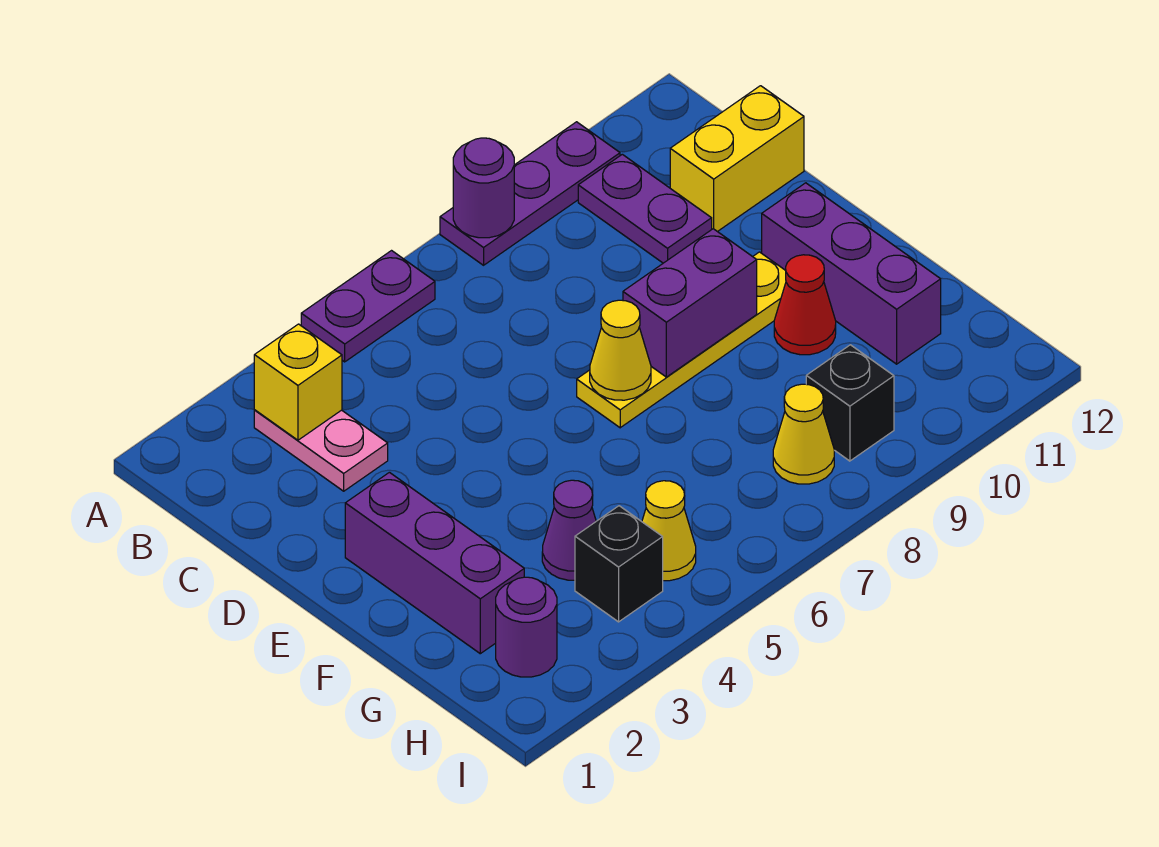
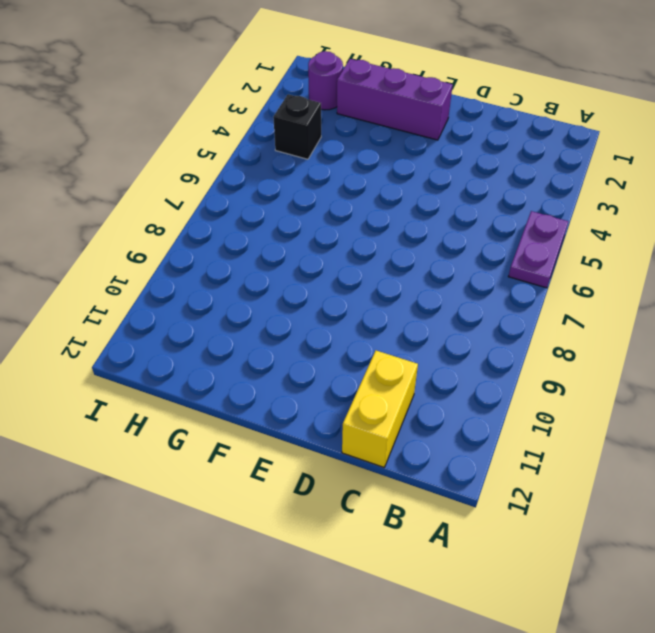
none -> purple 1x3 plate [440,122,620,265]
none -> pink 1x2 plate [254,410,388,491]
none -> purple 1x2 plate [578,154,712,263]

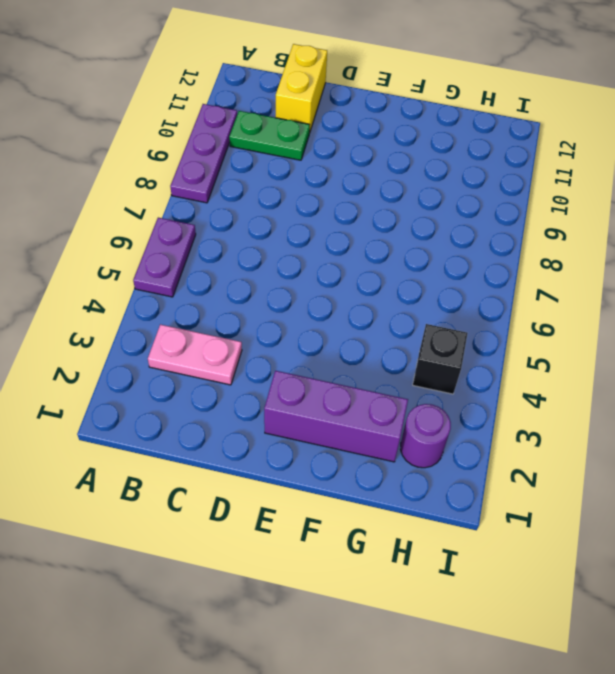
green 1x2 plate [229,111,310,160] -> purple 1x2 plate [578,154,712,263]
none -> yellow 1x4 plate [577,252,786,428]
none -> purple 1x3 brick [762,183,941,364]
none -> red 1x1 cone [774,255,836,355]

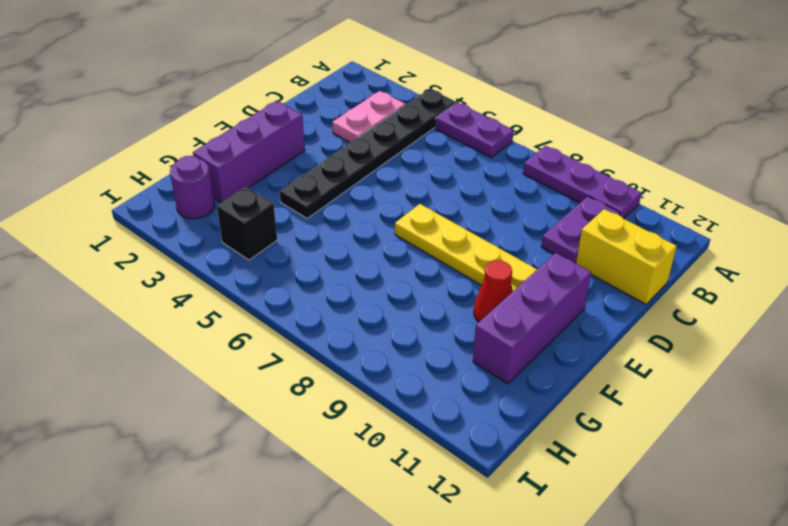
black 1x6 plate [280,89,456,218] -> none
none -> purple 1x1 cone [542,480,596,580]
none -> yellow 1x1 cone [642,481,696,581]
none -> yellow 1x1 cone [773,384,834,484]

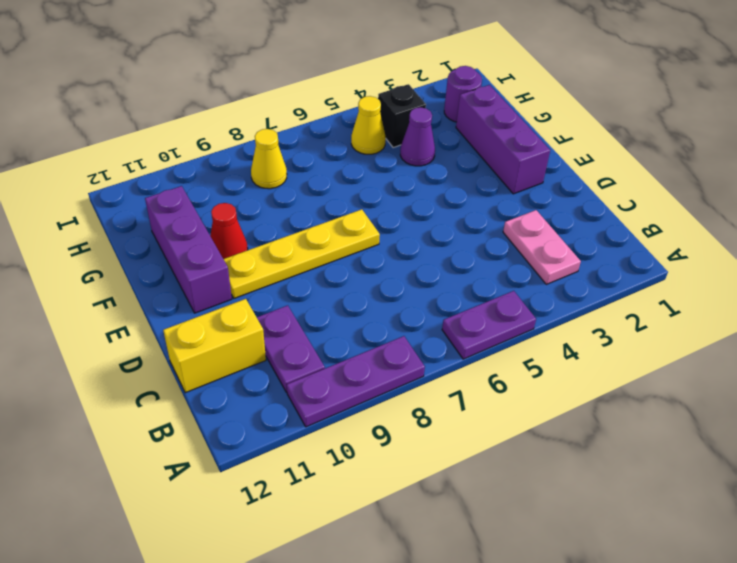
none -> black 1x1 brick [806,345,894,461]
none -> purple 1x1 round brick [453,138,514,238]
none -> yellow 1x1 brick [254,324,342,440]

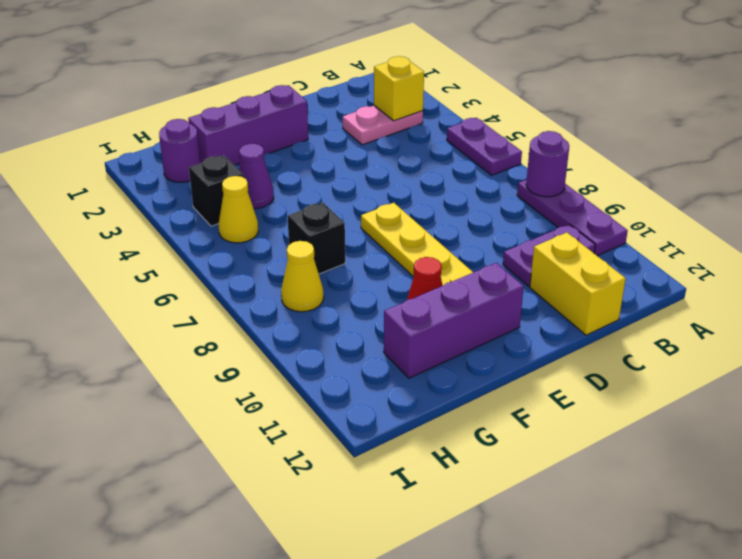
black 1x1 brick [287,202,345,274] -> black 1x1 brick moved to [806,345,894,461]
none -> yellow 1x1 cone [590,300,651,400]
none -> purple 1x2 brick [623,229,757,377]

